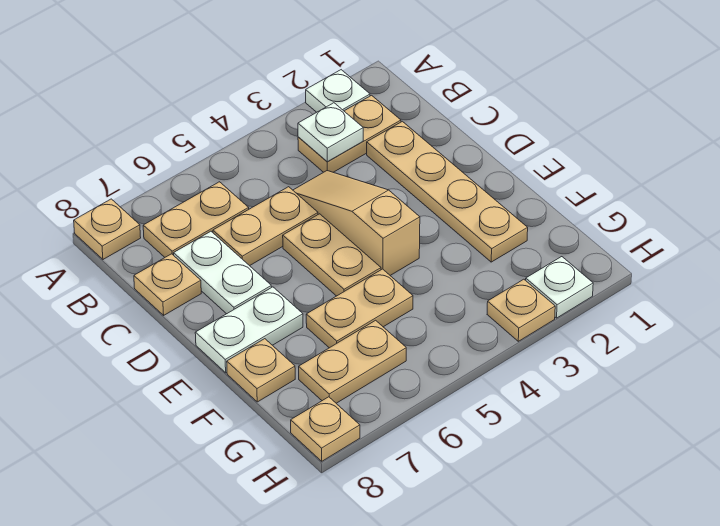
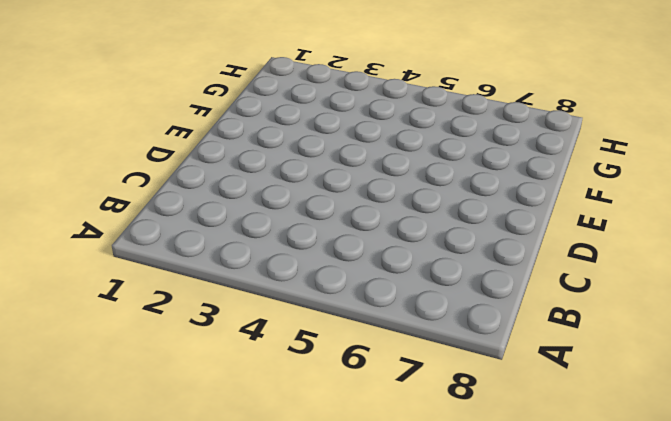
none -> white 1x1 plate [306,70,370,112]
none -> tan 1x1 plate [74,199,141,259]
none -> tan 1x2 plate [298,95,401,172]

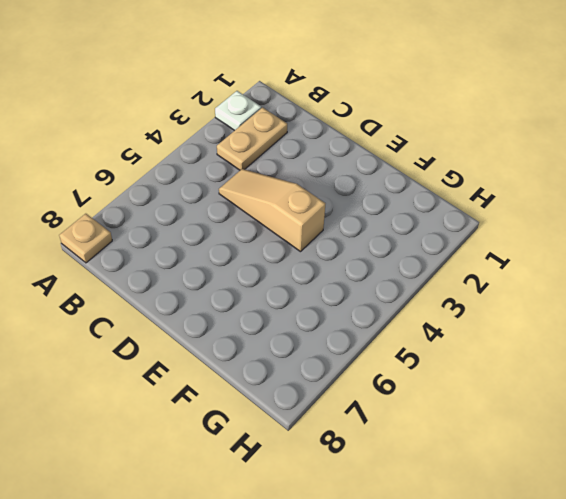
none -> tan 1x2 plate [143,182,249,257]
none -> tan 1x4 plate [367,121,528,262]
none -> tan 1x2 plate [213,187,318,266]

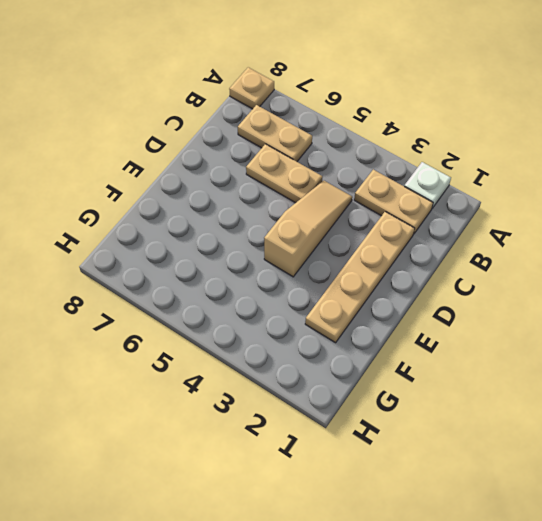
none -> white 1x2 plate [174,231,272,314]
none -> tan 1x1 plate [134,254,201,315]
none -> tan 1x2 plate [283,214,381,296]

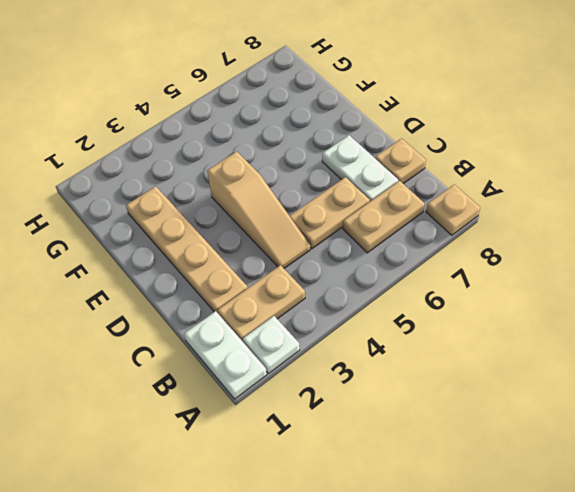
white 1x2 plate [184,311,267,399] -> white 1x2 plate turned to [195,287,303,373]
none -> tan 1x2 plate [283,214,381,296]
none -> tan 1x2 plate [306,269,413,348]
none -> tan 1x1 plate [227,339,295,402]

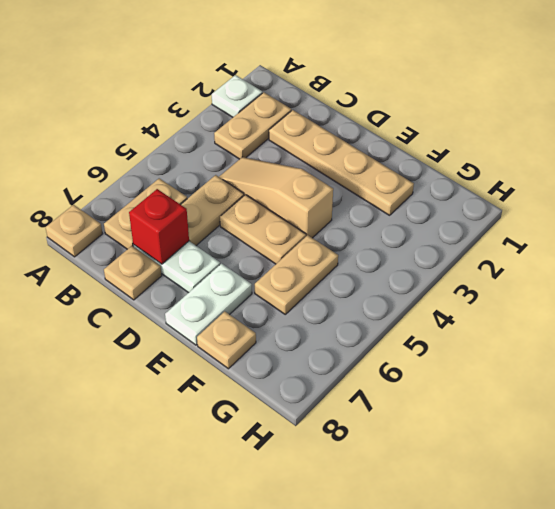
red 1x1 brick [129,189,189,264] -> none
none -> tan 1x2 plate [299,320,406,403]
none -> white 1x1 plate [526,257,593,318]
none -> tan 1x1 plate [487,279,555,341]

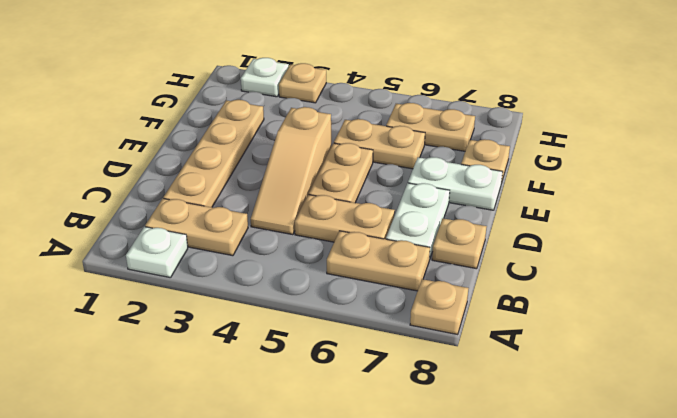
none -> tan 1x1 plate [291,397,360,461]
none -> white 1x1 plate [298,103,363,162]

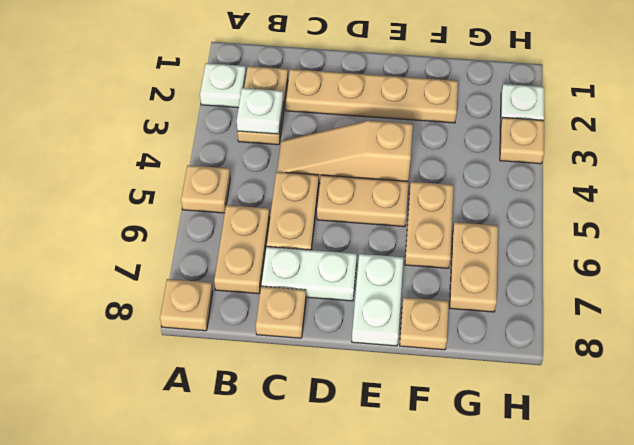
tan 1x1 plate [181,165,230,213] -> tan 1x1 plate moved to [291,397,360,461]

